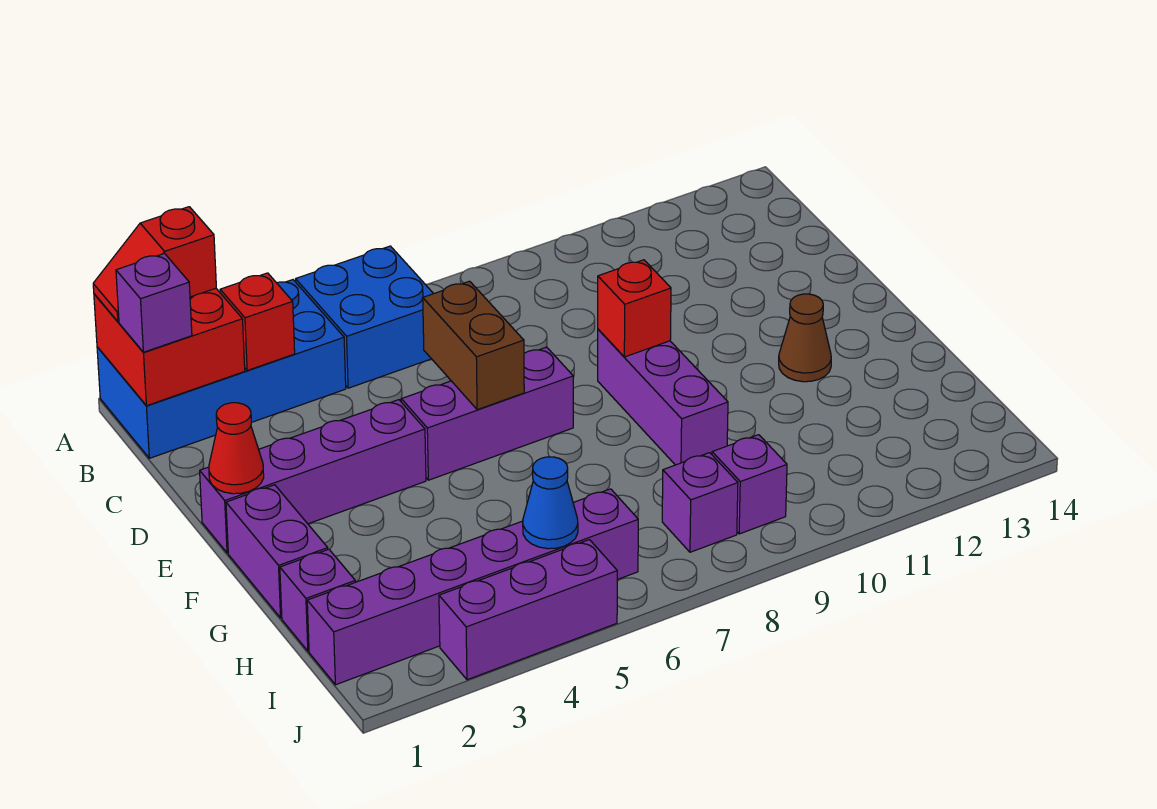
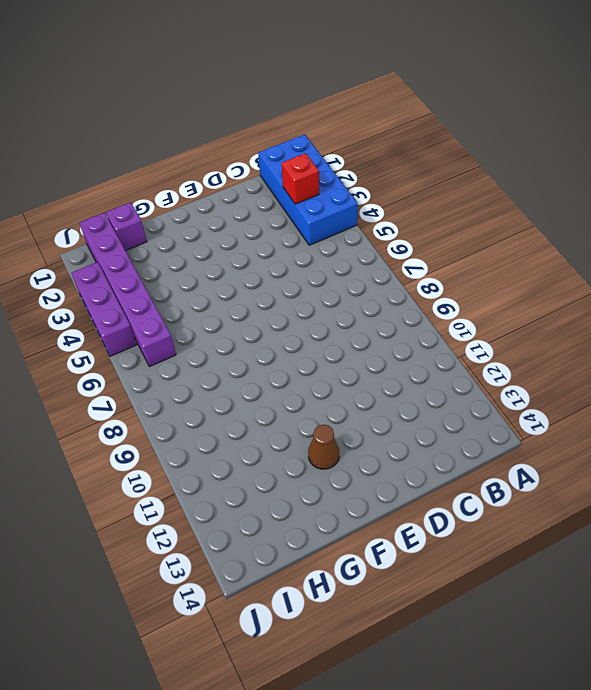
none -> blue 2x2 brick [296,246,433,388]
none -> purple 1x4 brick [200,400,426,553]
none -> purple 1x3 brick [401,347,573,480]

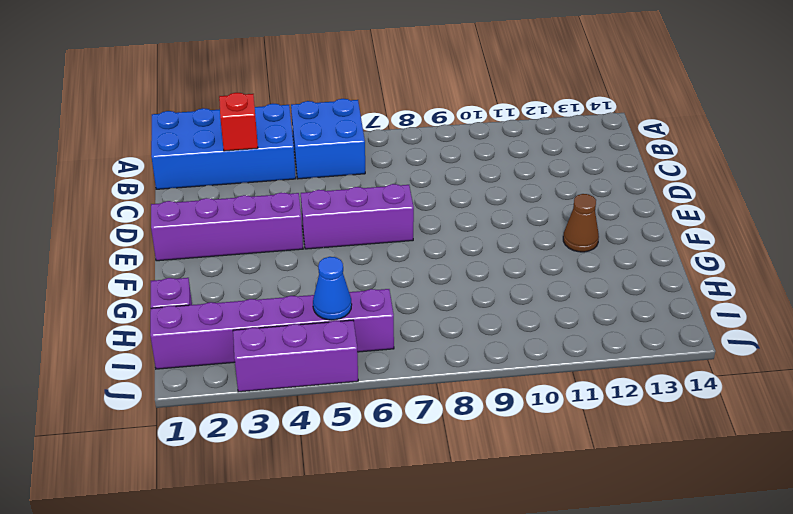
none -> purple 1x3 brick [598,329,728,465]
none -> purple 1x2 brick [226,485,328,618]
none -> purple 1x1 brick [662,453,738,552]

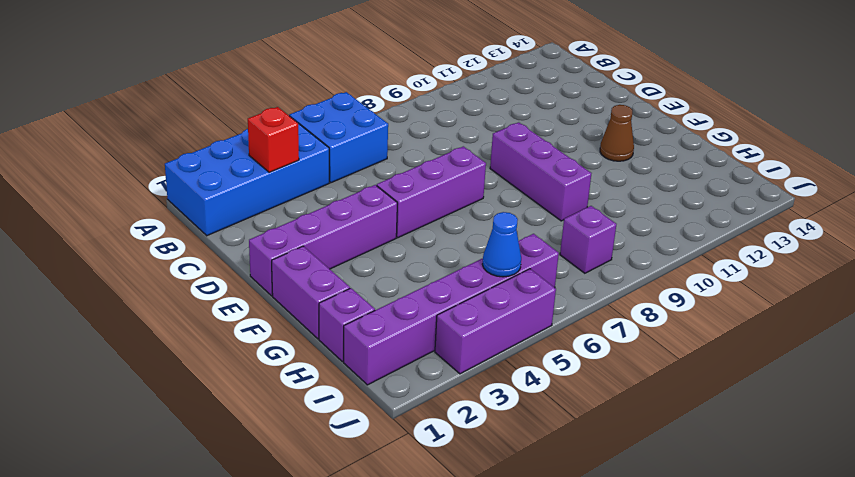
none -> purple 1x1 brick [712,435,787,534]
none -> red 2x2 brick [94,288,245,406]
none -> brown 1x2 brick [423,281,524,410]

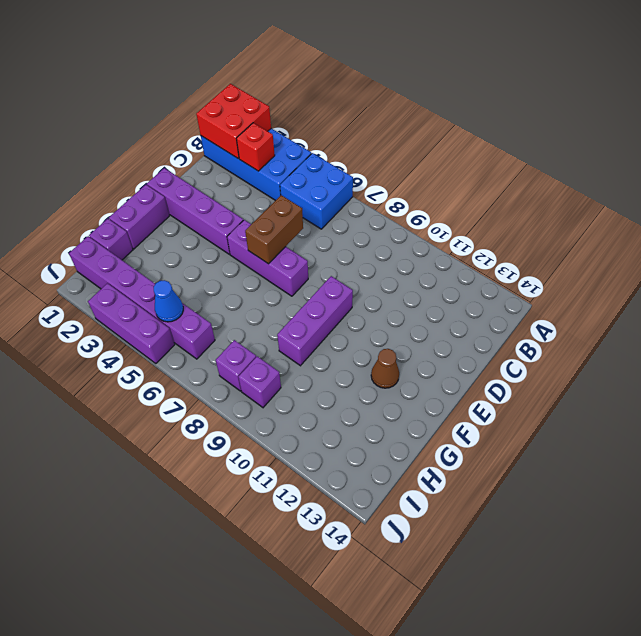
none -> red 1x1 cone [209,403,264,494]
none -> red 1x1 brick [598,260,671,357]
none -> red 1x2 slope [93,207,216,322]

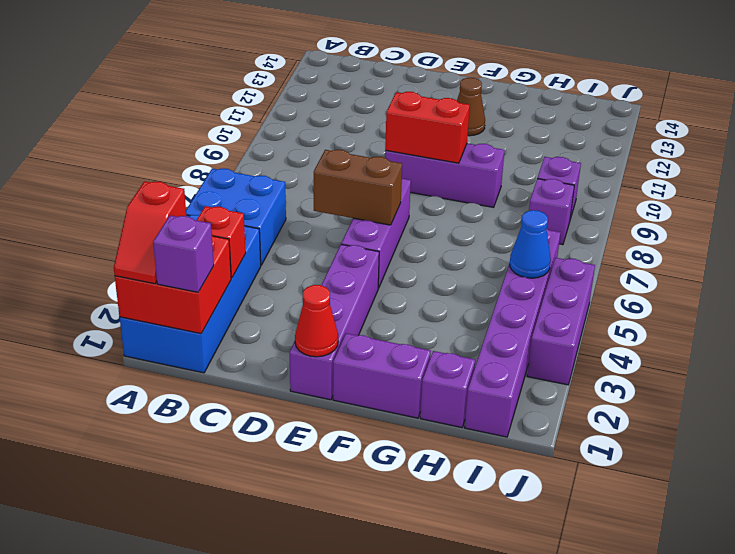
red 1x2 brick [385,92,470,163] -> red 1x1 brick [598,260,671,357]

